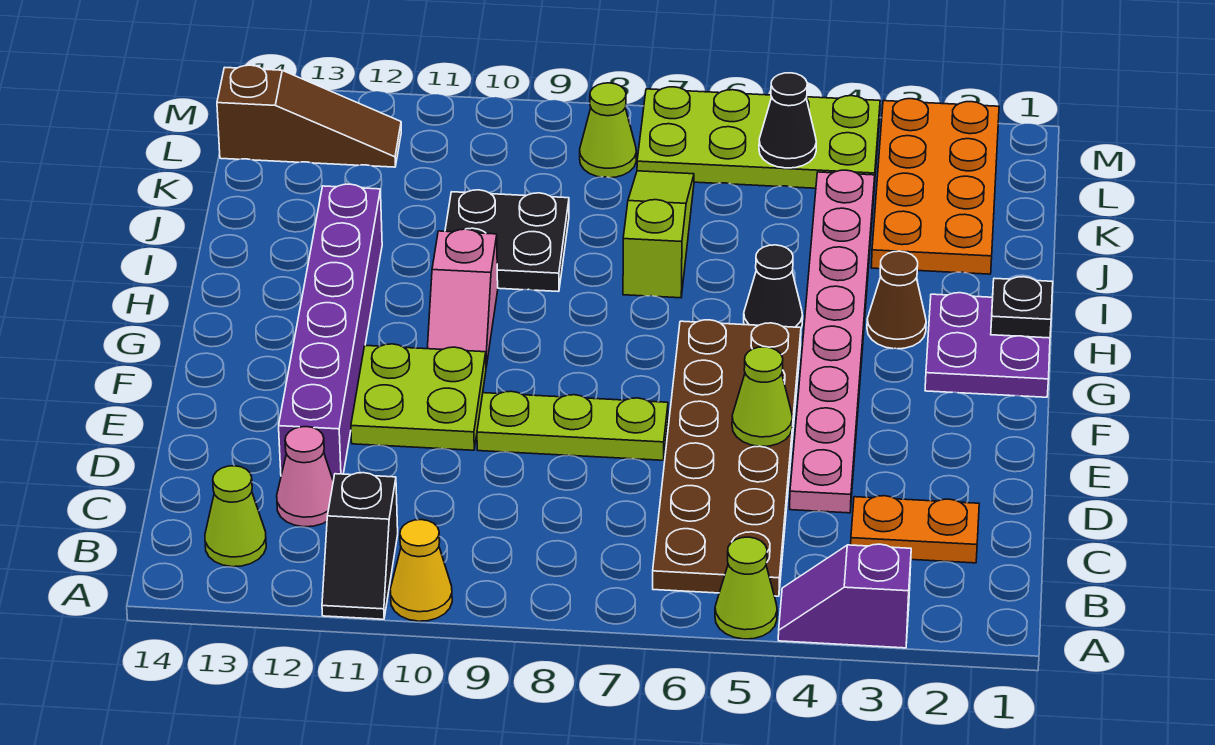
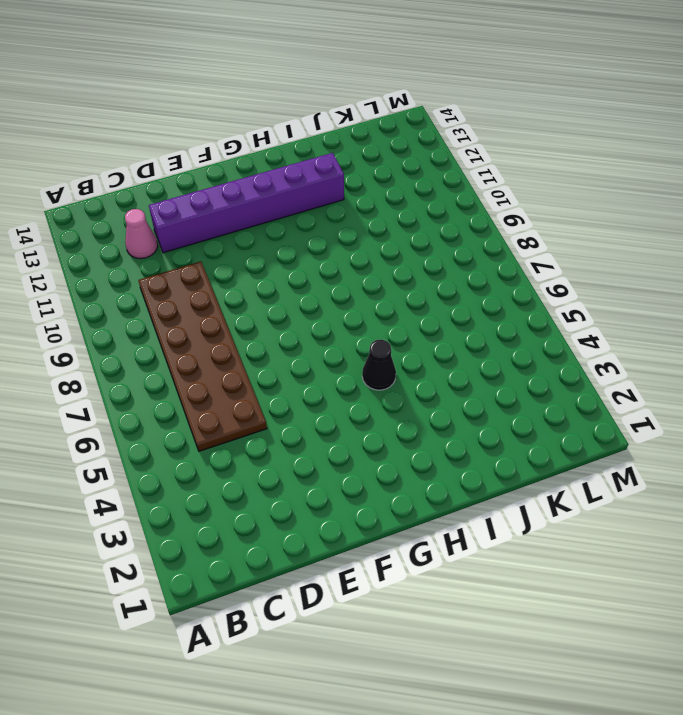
brown 2x6 plate [138,261,267,451] -> brown 2x6 plate turned to [653,320,801,596]
none -> purple 1x2 slope [778,544,911,648]
none -> lime 1x1 cone [715,537,777,639]
none -> yellow 1x1 cone [390,520,452,621]

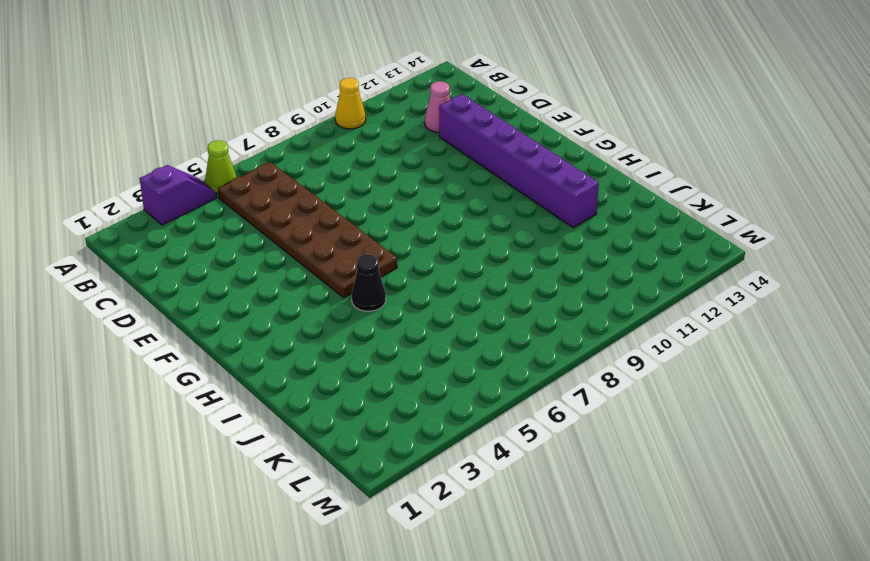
none -> black 1x2 slope [322,473,398,619]
none -> lime 1x1 cone [205,466,266,567]
none -> orange 1x2 plate [851,496,979,563]

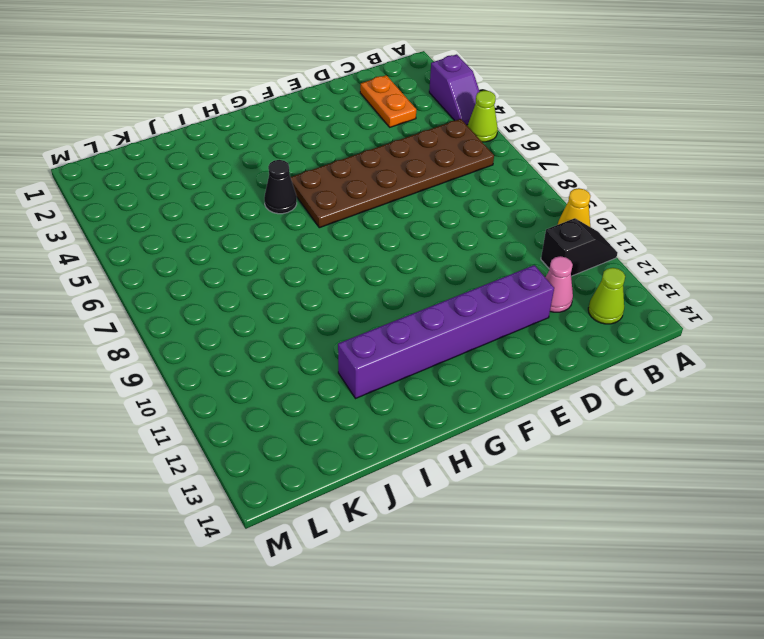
none -> pink 1x8 plate [790,170,875,513]
none -> lime 1x3 plate [477,391,668,460]
none -> lime 2x2 plate [351,344,486,450]

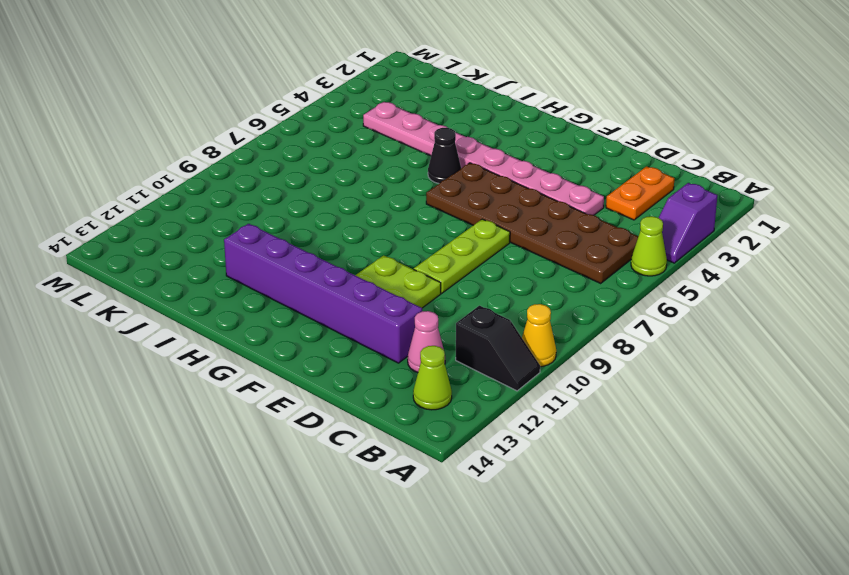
none -> purple 2x2 plate [925,293,1050,397]
none -> pink 1x2 slope [427,229,498,367]
none -> brown 1x1 cone [867,251,926,349]

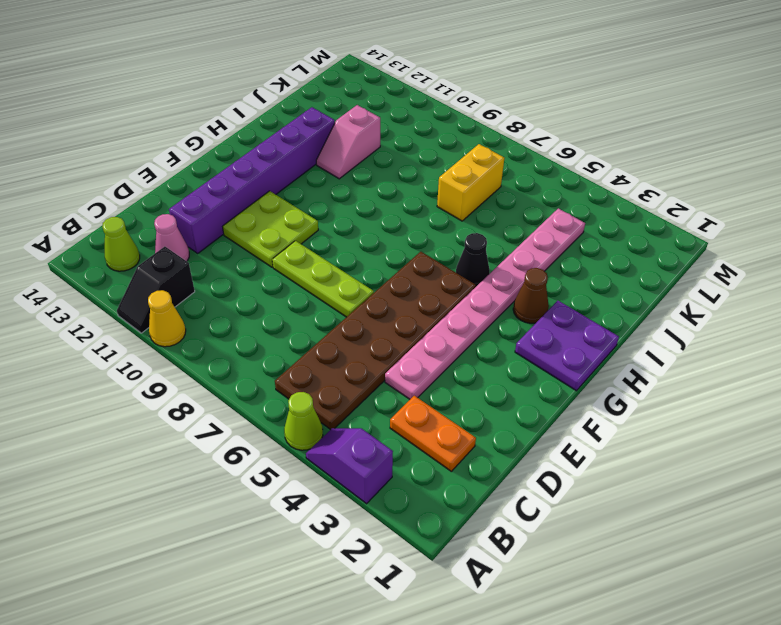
pink 1x2 slope [316,105,380,179] -> pink 1x2 slope moved to [427,229,498,367]
yellow 1x2 brick [437,144,504,221] -> lime 1x3 slope [623,171,694,298]
none -> black 2x2 plate [445,190,569,292]
none -> orange 2x4 plate [871,99,999,274]
none -> lime 2x4 plate [637,87,880,188]

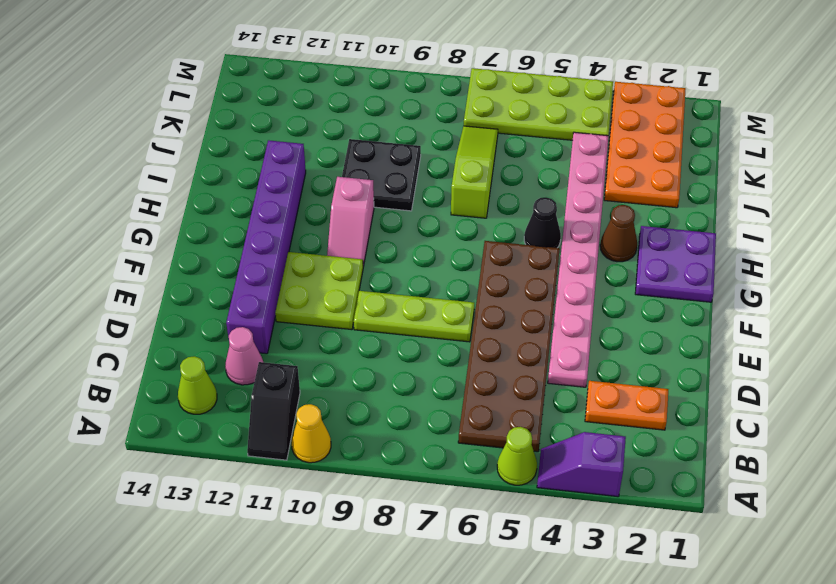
none -> lime 1x1 cone [580,83,636,178]
none -> brown 1x3 slope [217,65,401,167]
none -> lime 1x1 cone [732,347,793,447]

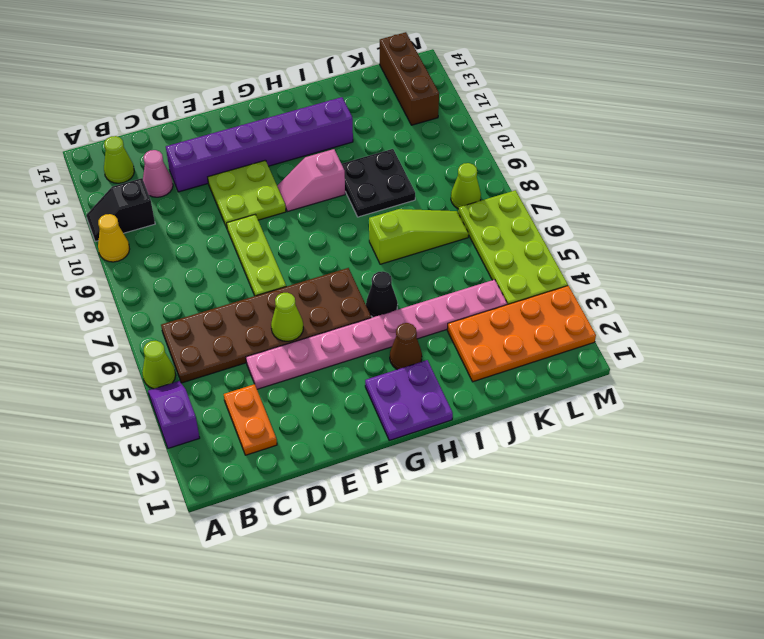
brown 1x3 brick [380,32,439,125] -> brown 1x3 slope [217,65,401,167]
none -> black 1x1 plate [991,277,1053,338]
none -> black 1x1 cone [759,73,816,168]

